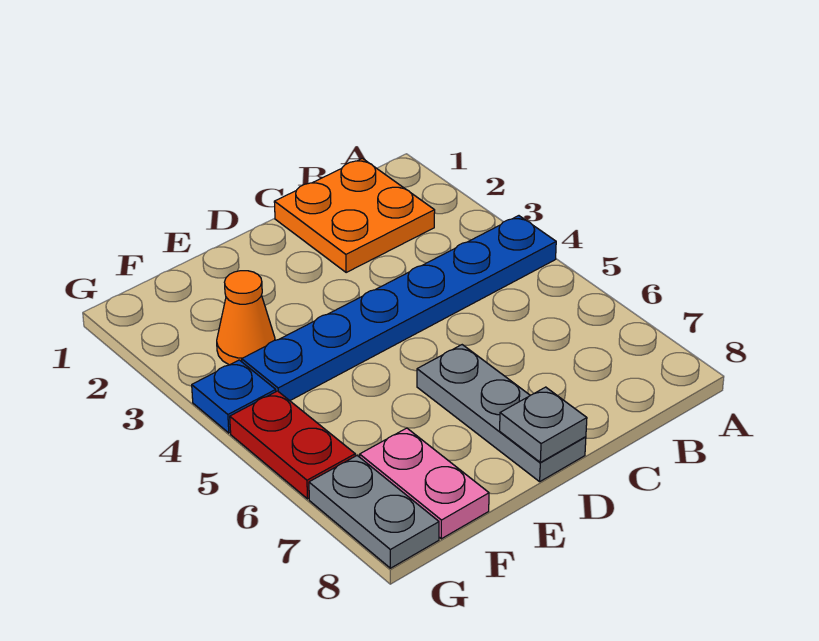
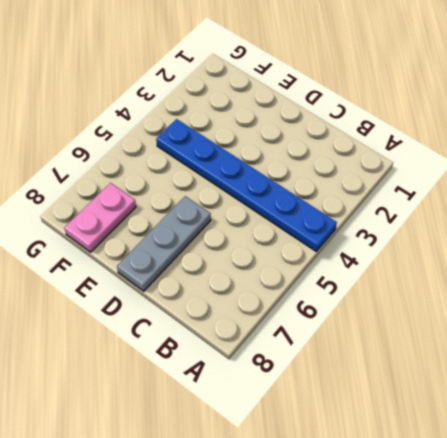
none -> orange 2x2 plate [274,158,435,272]
none -> orange 1x1 cone [217,271,275,365]

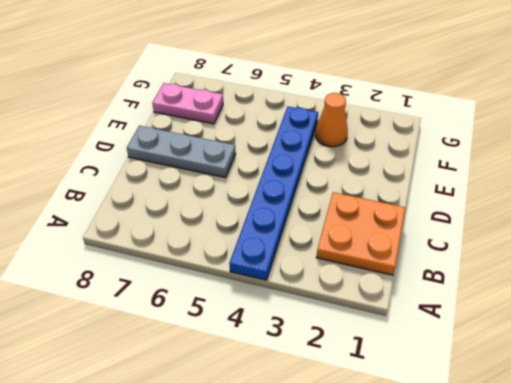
none -> blue 1x1 plate [192,360,276,433]
none -> red 1x2 plate [230,391,355,499]

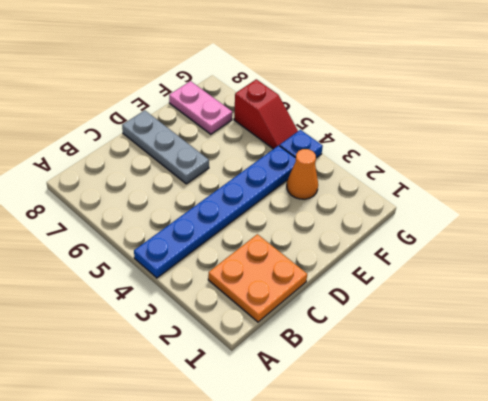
red 1x2 slope [234,79,298,149] -> red 1x2 plate [230,391,355,499]
none -> grey 1x2 plate [309,456,439,568]
none -> grey 1x1 plate [500,387,587,462]

